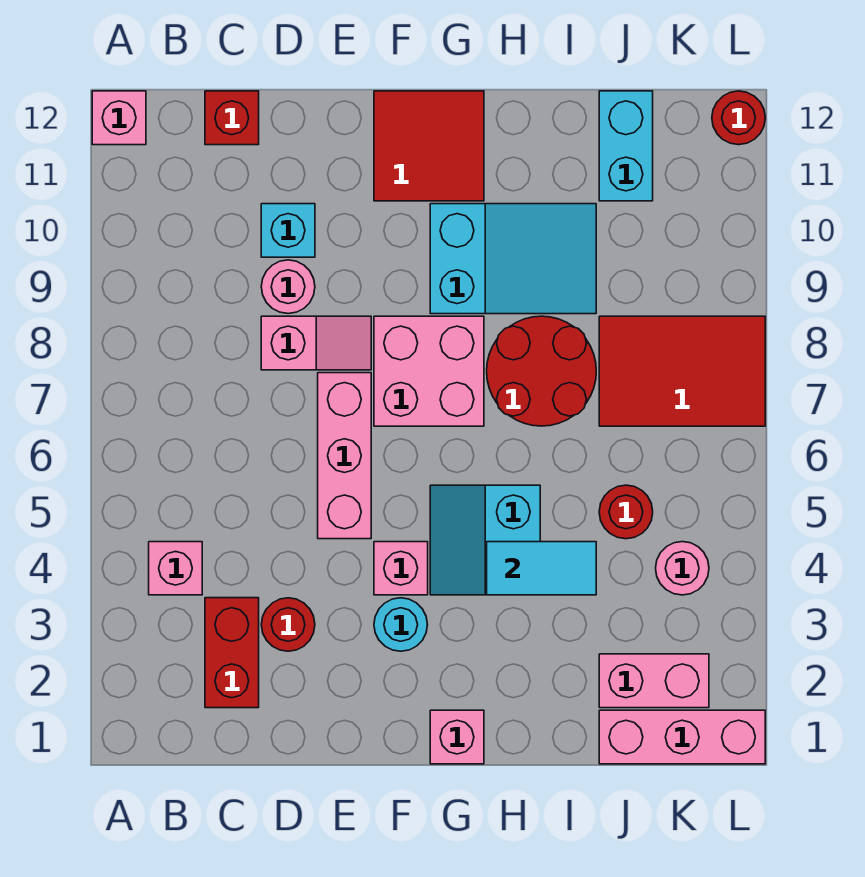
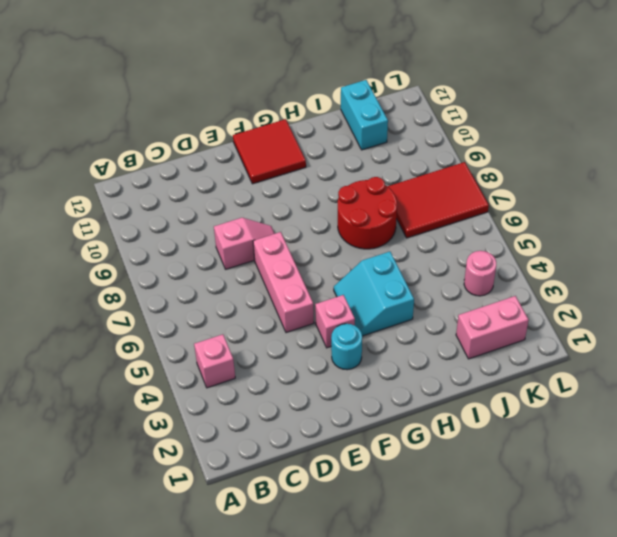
none -> pink 1x1 brick [92,91,146,145]
none -> red 1x2 brick [205,598,259,708]
none -> red 1x1 brick [205,91,259,145]

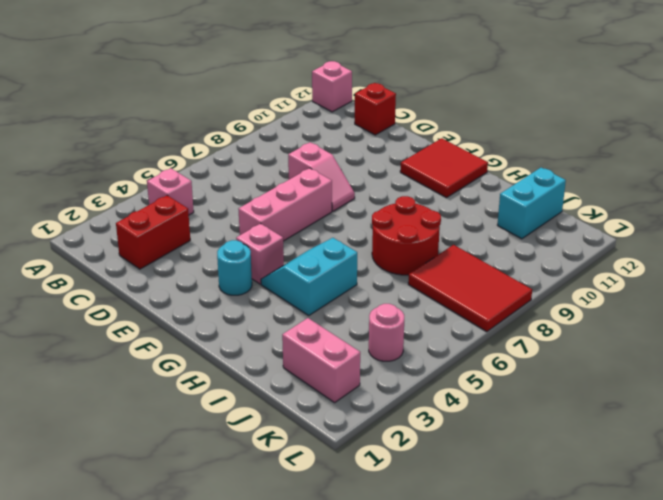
none -> red 1x1 round brick [261,598,315,651]
none -> pink 1x1 round brick [261,260,315,314]
none -> cyan 1x1 brick [261,204,315,257]

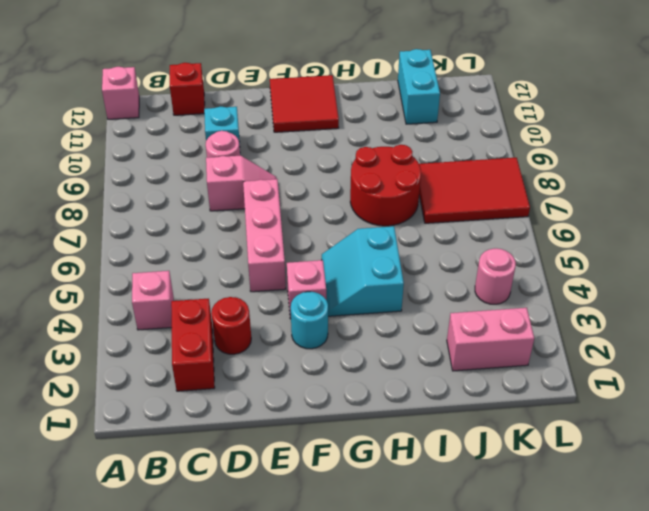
none -> pink 2x2 brick [374,316,484,426]
none -> pink 1x1 brick [430,710,484,764]
none -> cyan 2x3 slope [430,204,596,314]

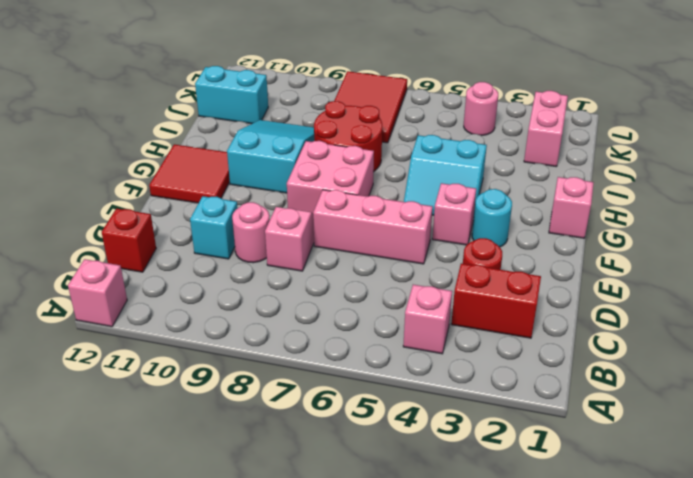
none -> pink 1x3 brick [599,710,765,764]
none -> red 1x1 round brick [599,485,653,539]
none -> red 1x1 round brick [712,91,765,145]

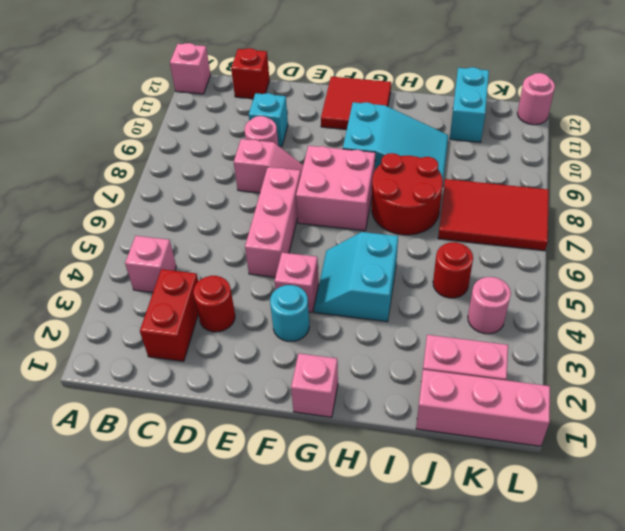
pink 1x1 round brick [517,73,555,125] -> red 1x1 round brick [712,91,765,145]
none -> cyan 1x2 tile [487,542,596,595]

